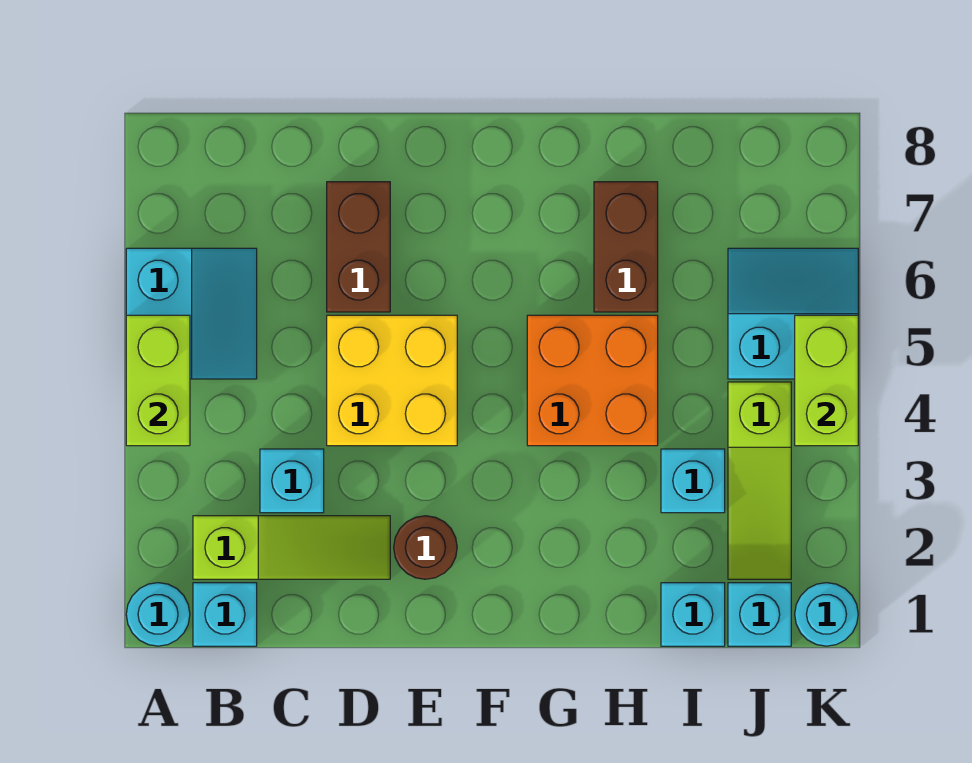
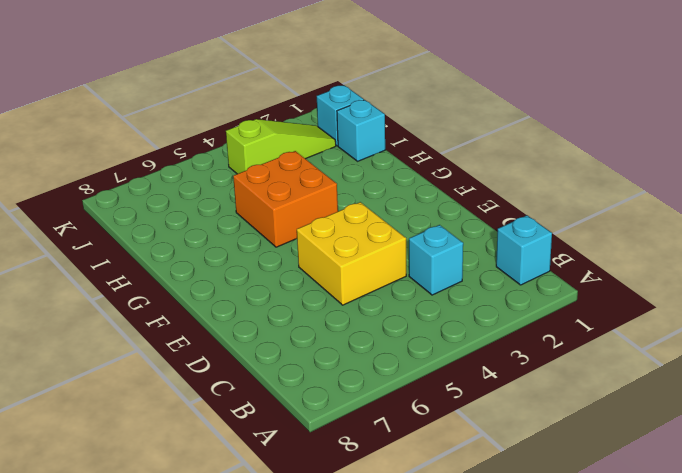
none -> cyan 1x1 round brick [126,583,190,646]
none -> cyan 2x2 slope [126,248,257,379]
none -> lime 1x3 slope [193,516,390,579]

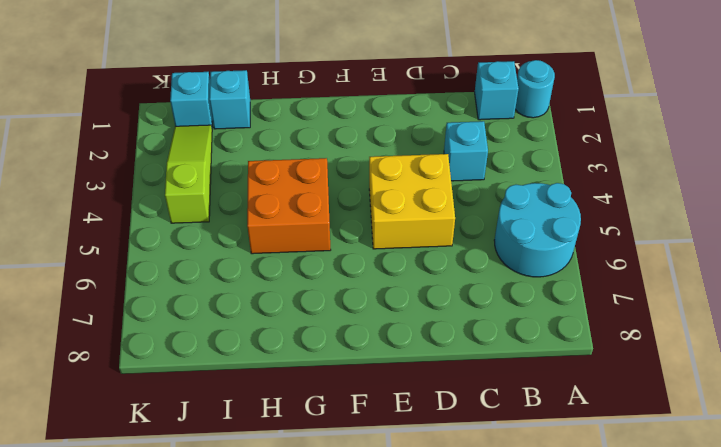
cyan 2x2 round brick [494,183,581,277] -> cyan 2x2 slope [126,248,257,379]
none -> lime 1x3 slope [193,516,390,579]
none -> brown 1x2 brick [327,182,390,312]
none -> brown 1x1 round brick [394,516,457,579]

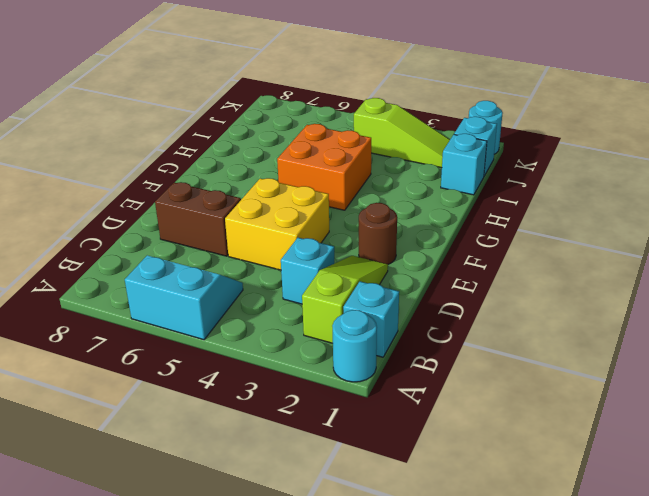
none -> brown 1x2 brick [594,182,658,312]
none -> cyan 1x1 brick [661,449,725,513]
none -> cyan 2x2 slope [728,248,858,379]

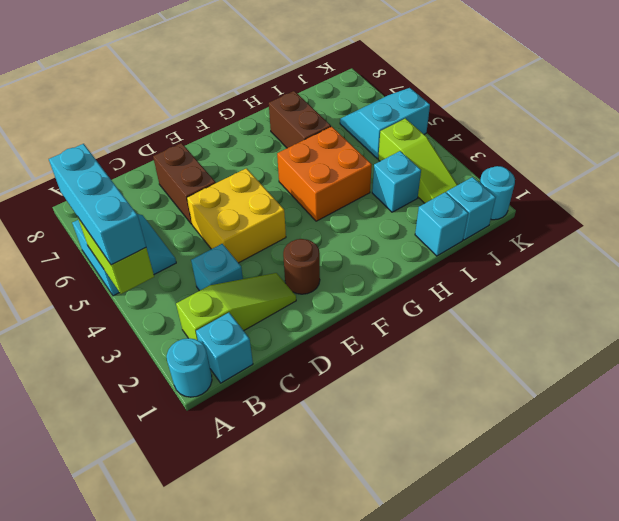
cyan 1x3 brick [49,144,146,265] -> none
none -> lime 1x2 brick [795,315,858,446]

